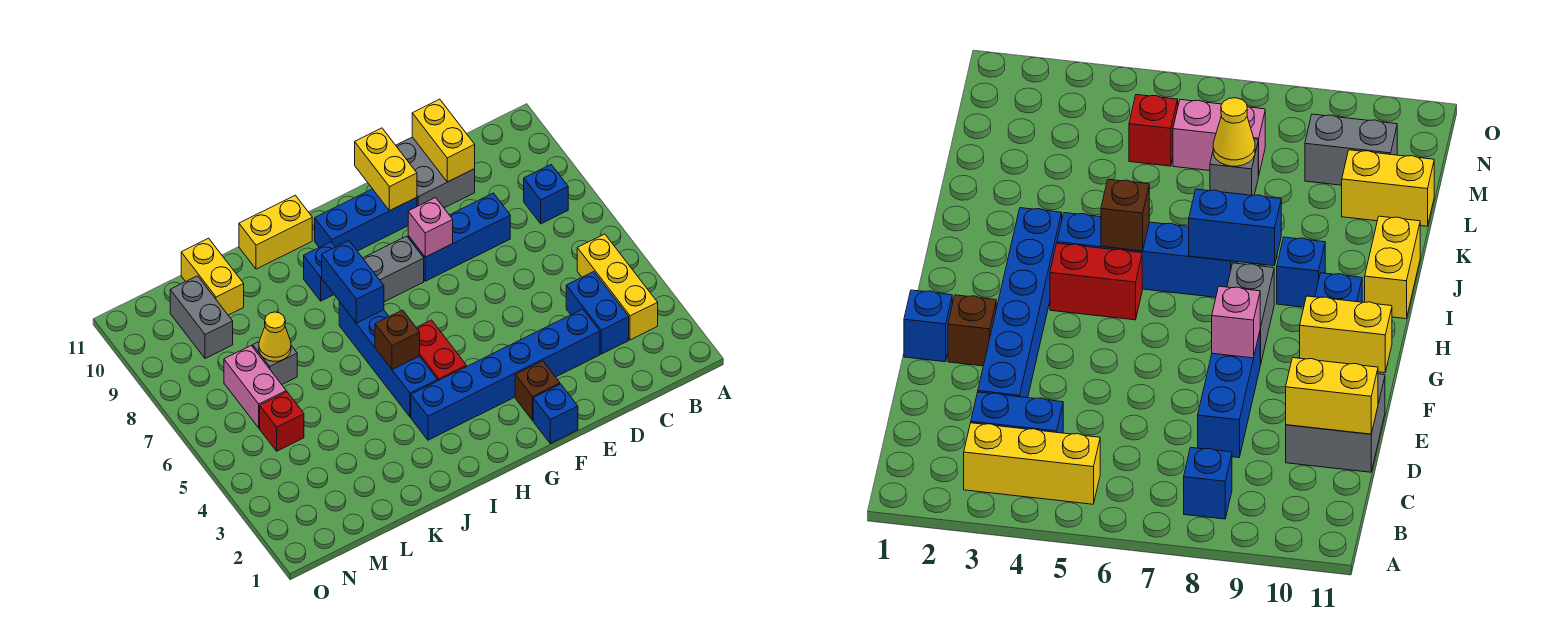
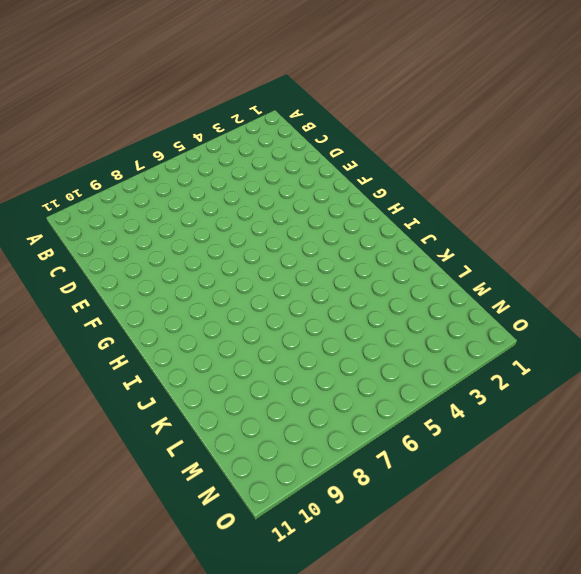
none -> yellow 1x3 brick [577,234,658,340]
none -> blue 1x1 brick [524,165,568,224]
none -> blue 1x2 brick [566,272,629,354]

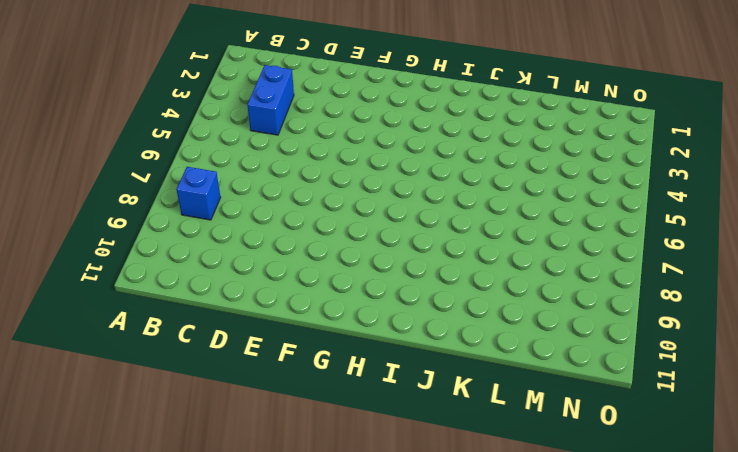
none -> yellow 1x3 brick [577,234,658,340]
none -> blue 1x6 brick [411,309,600,440]
none -> blue 1x3 brick [408,193,510,281]

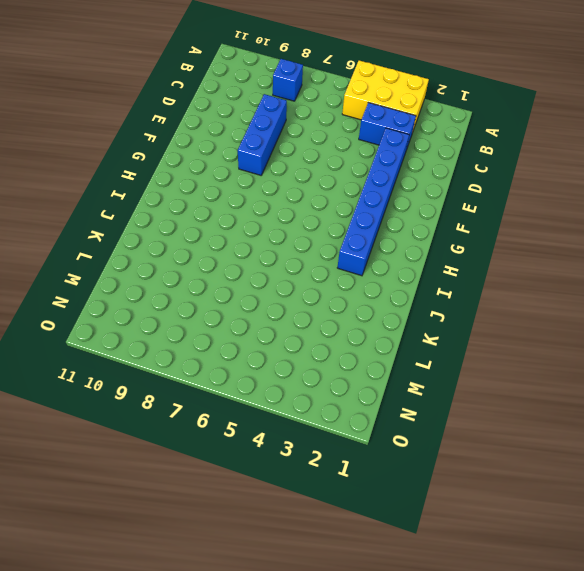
yellow 2x3 brick [342,61,429,130] -> yellow 1x3 brick [577,234,658,340]
none -> grey 2x2 brick [396,137,475,208]
none -> blue 1x1 brick [533,384,578,444]
none -> brown 1x1 brick [515,361,560,420]

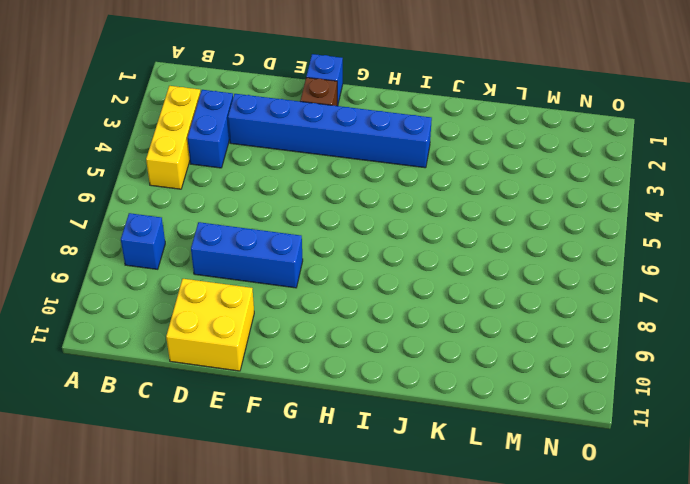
yellow 2x2 brick [166,279,254,371] -> grey 2x2 brick [396,137,475,208]
none -> blue 1x3 brick [315,189,417,251]
none -> grey 1x2 brick [363,236,424,302]
none -> red 1x2 brick [416,320,466,381]

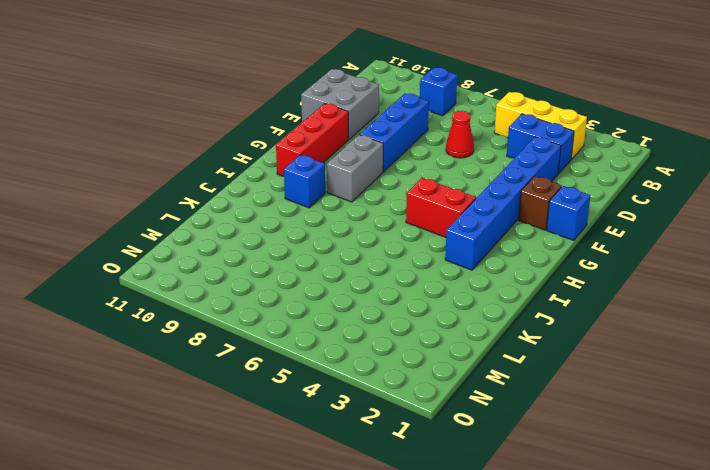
red 1x1 cone [446,111,474,158] -> none
red 1x3 brick [276,103,348,177] -> blue 1x3 brick [315,189,417,251]
none -> blue 1x4 brick [339,302,438,417]
none -> yellow 1x2 brick [239,195,312,269]
none -> grey 1x1 brick [253,342,297,384]

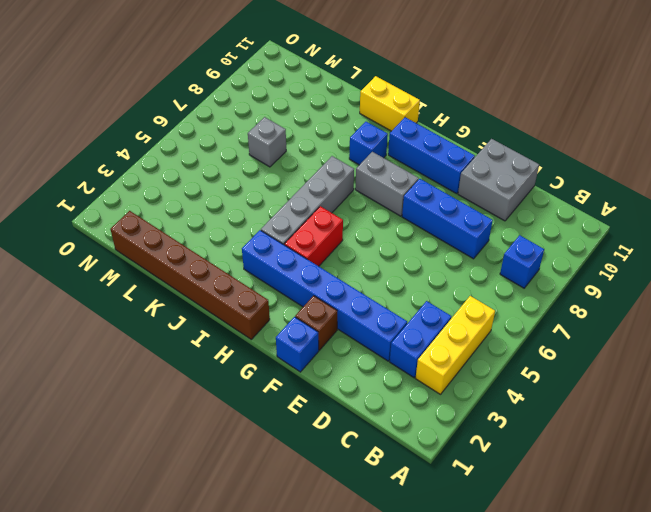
brown 1x6 brick [110,211,270,339] -> none
grey 1x4 brick [261,156,354,245] -> blue 1x4 brick [339,302,438,417]
none -> yellow 1x2 brick [181,238,244,315]
none -> red 1x1 brick [260,392,304,451]
none -> pink 1x2 brick [224,346,286,428]

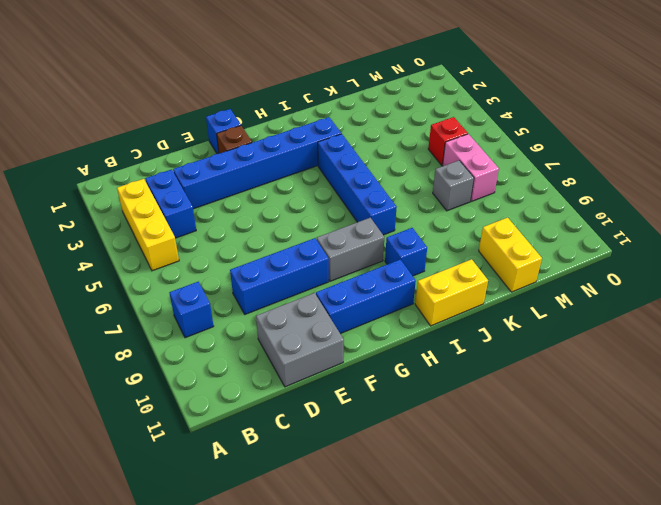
none -> red 1x2 brick [416,320,466,381]
none -> grey 1x2 brick [170,276,233,359]
none -> yellow 1x2 brick [412,99,475,182]

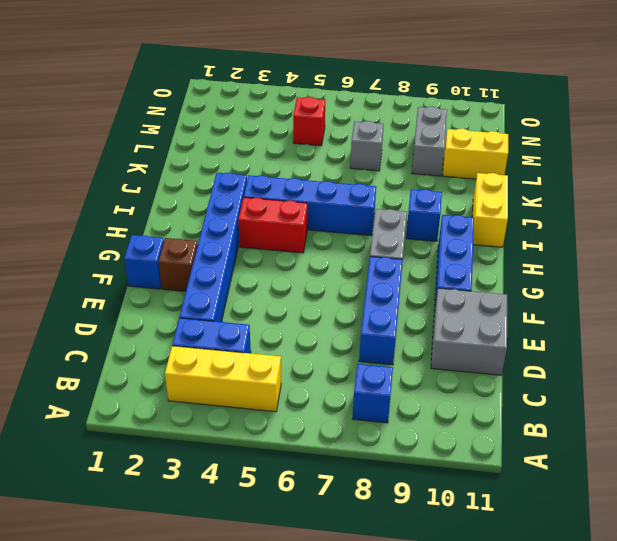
grey 1x2 brick [412,106,447,176] -> grey 1x2 brick turned to [170,276,233,359]
none -> pink 1x2 brick [224,346,286,428]
none -> yellow 1x2 brick [412,99,475,182]
none -> pink 1x1 brick [408,198,453,257]

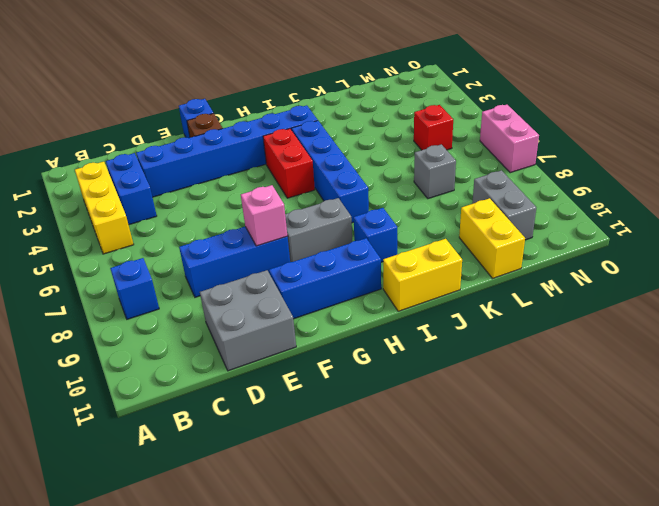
pink 1x2 brick [480,105,539,173] -> pink 1x2 brick moved to [224,346,286,428]
none -> yellow 1x2 brick [412,99,475,182]
none -> yellow 1x2 brick [355,128,417,211]
none -> brown 1x1 brick [375,310,420,370]

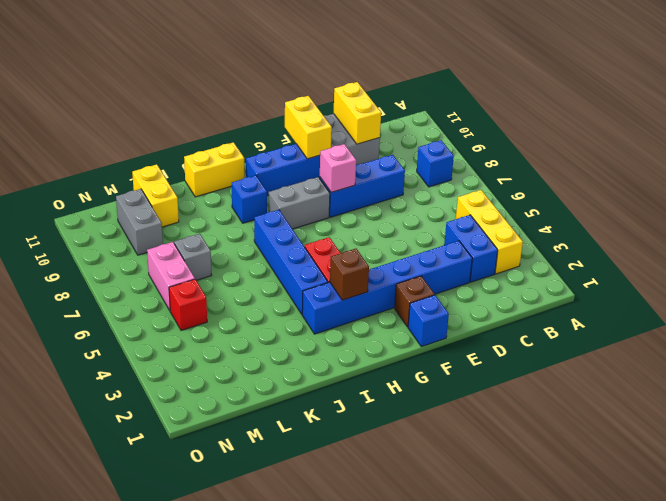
brown 1x1 brick [330,249,369,300] -> brown 1x1 brick moved to [375,310,420,370]
none -> blue 1x2 brick [322,241,384,323]
none -> yellow 1x1 cone [259,312,291,361]

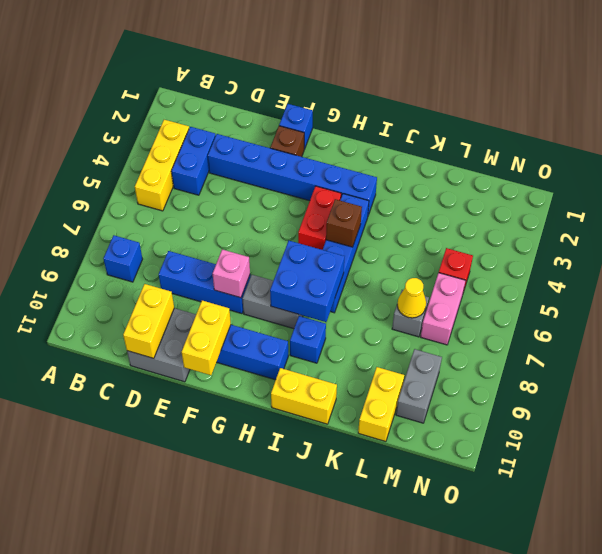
blue 2x2 brick [270,241,344,322] -> blue 1x2 brick [322,241,384,323]

